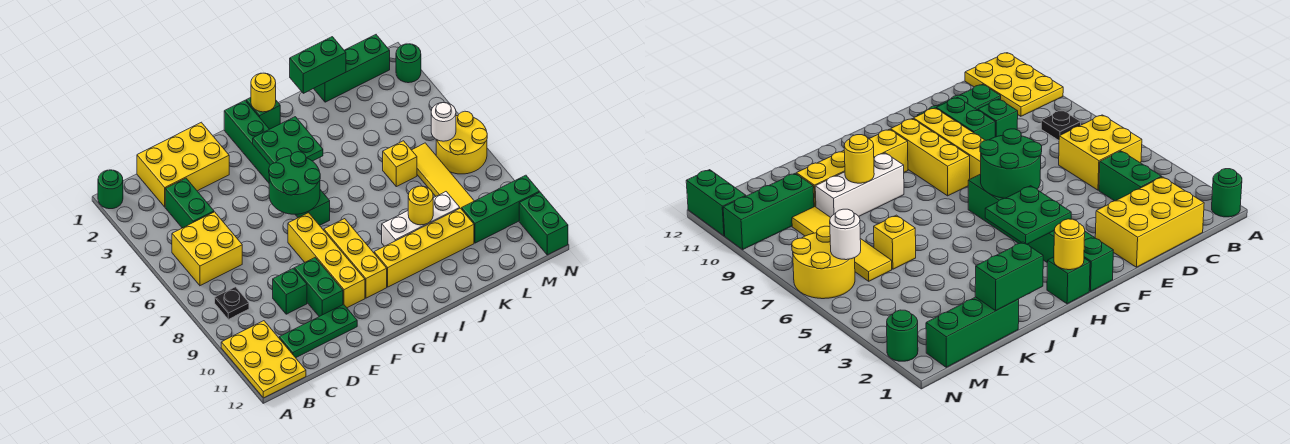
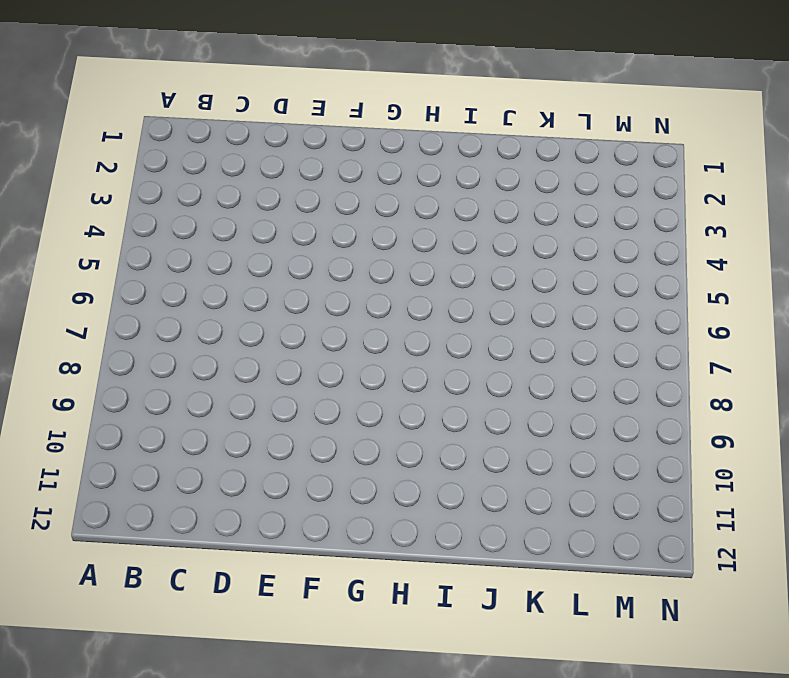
none -> green 1x1 round brick [98,170,123,209]
none -> yellow 2x3 plate [221,321,306,398]
none -> yellow 2x2 brick [172,212,242,286]

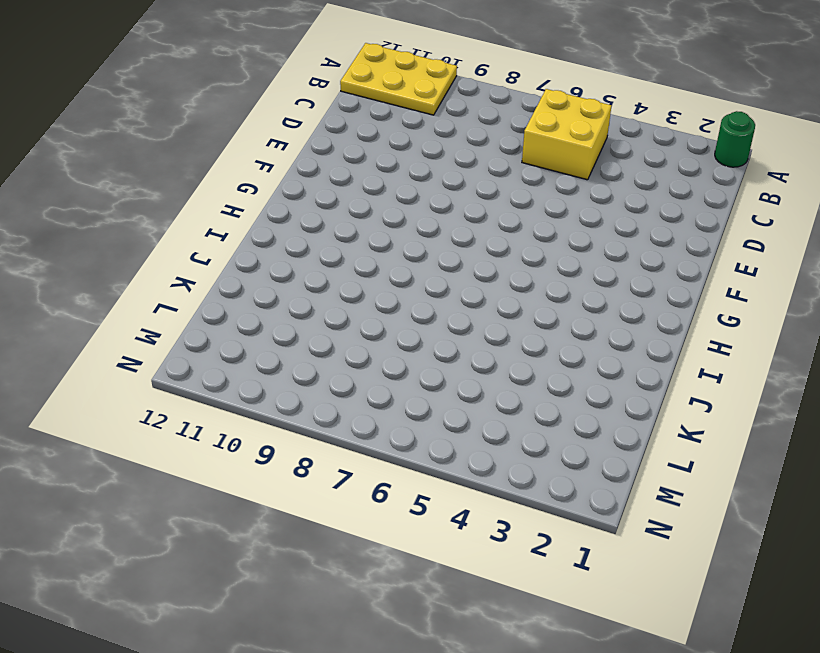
none -> black 1x1 plate [215,287,249,319]
none -> yellow 2x3 brick [137,122,229,207]
none -> green 1x2 brick [165,178,214,228]

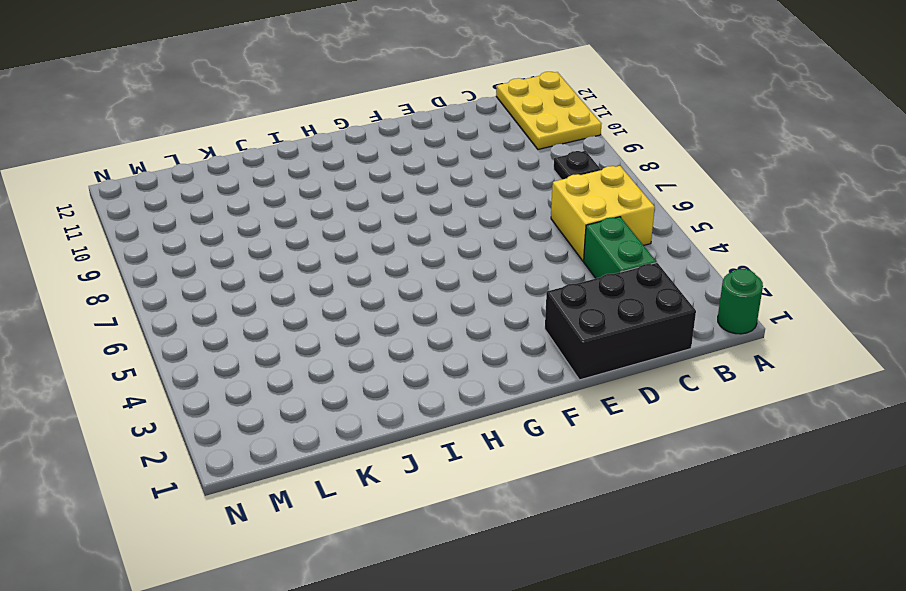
black 2x3 brick [545,263,696,380] -> yellow 2x3 brick [137,122,229,207]
none -> green 1x3 plate [279,304,357,358]
none -> green 1x1 brick [273,268,307,314]
none -> green 1x2 brick [294,258,343,316]

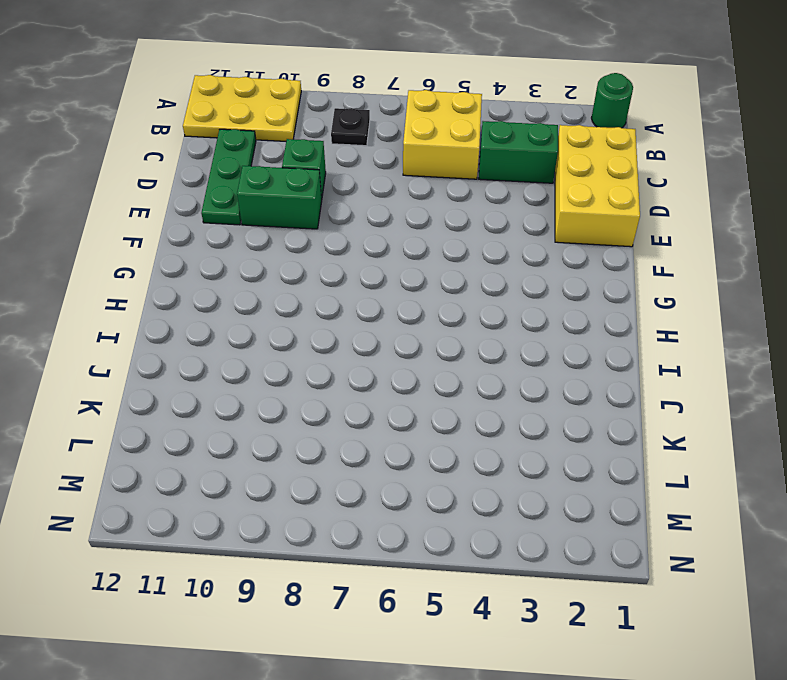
none -> yellow 1x4 brick [288,213,365,308]
none -> green 1x6 brick [224,101,330,225]
none -> yellow 1x3 brick [324,219,387,298]

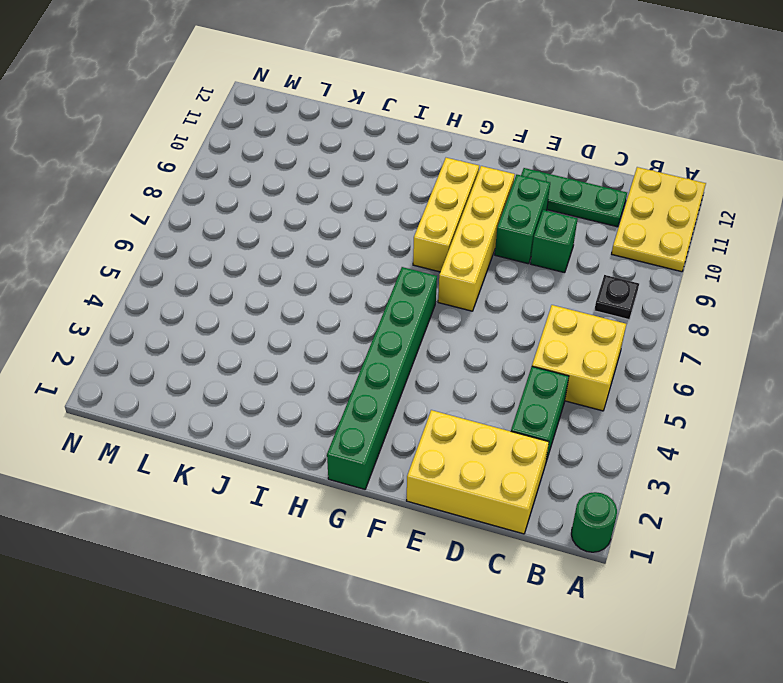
none -> green 1x1 brick [246,98,280,129]
none -> yellow 1x4 brick [374,208,474,287]
none -> white 1x3 brick [382,192,460,246]

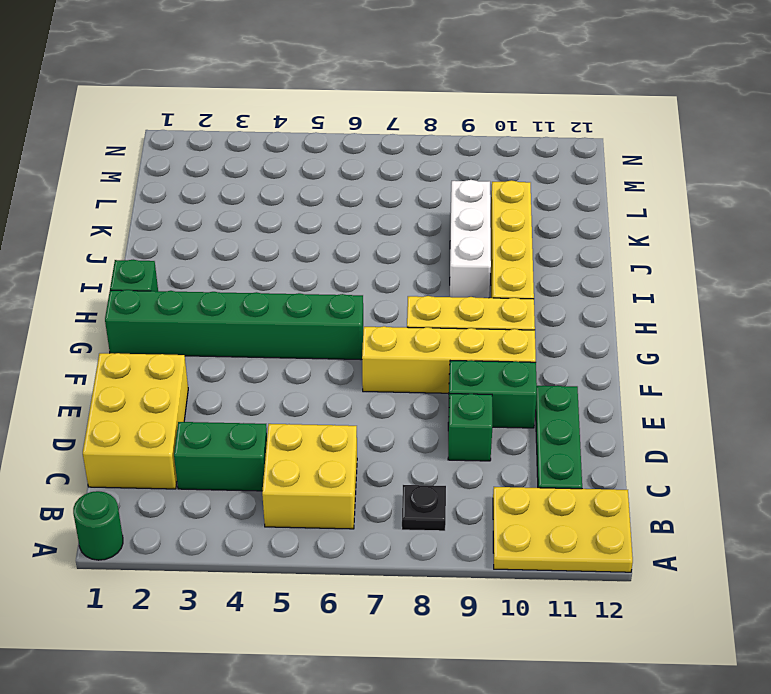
none -> green 1x3 brick [314,35,390,102]
none -> yellow 1x1 brick [383,141,417,187]
none -> yellow 1x4 tile [412,143,474,209]

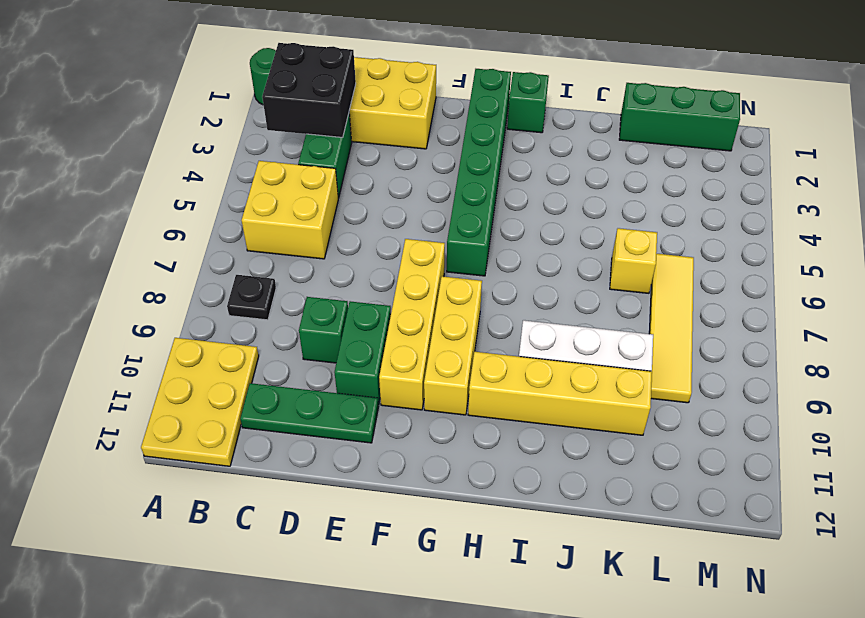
black 2x2 brick [262,43,356,137] -> none
none -> green 1x3 brick [462,175,540,243]
none -> yellow 2x2 round brick [436,111,487,174]
none -> green 1x1 round brick [396,44,421,83]

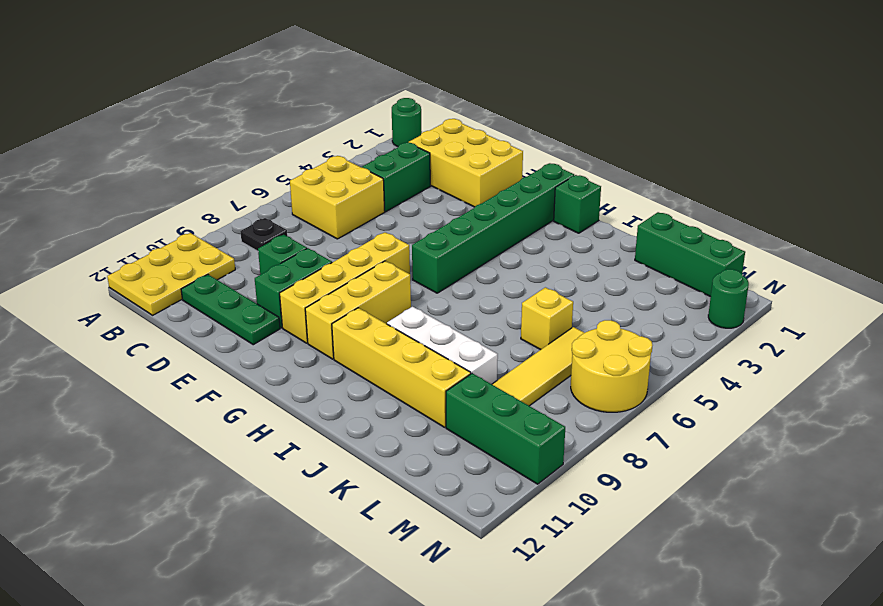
none -> green 1x2 brick [519,192,568,255]
none -> green 2x2 round brick [269,152,320,214]
none -> green 2x2 plate [253,117,323,165]

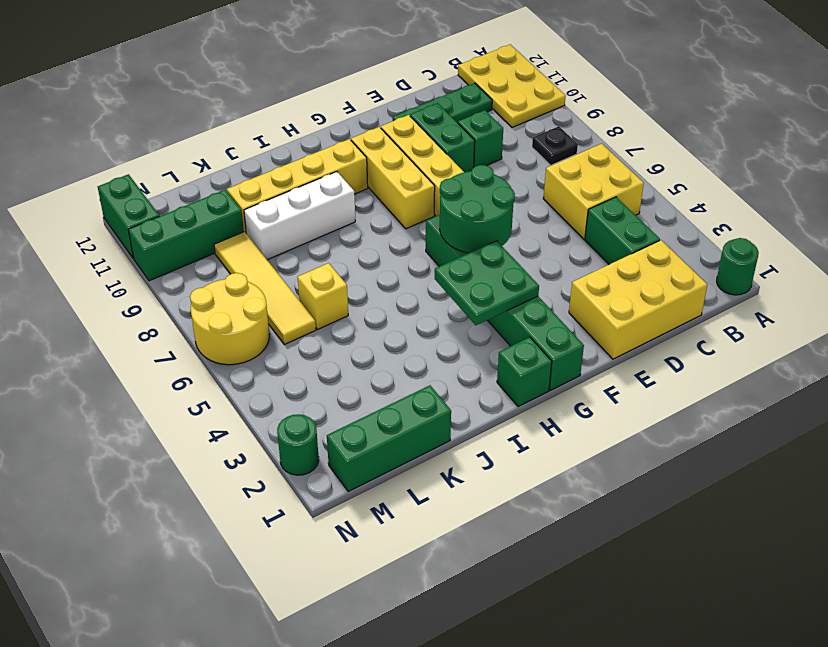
none -> yellow 1x1 round brick [251,73,276,112]
none -> green 1x2 brick [290,37,346,93]
none -> yellow 1x1 round brick [408,186,433,225]

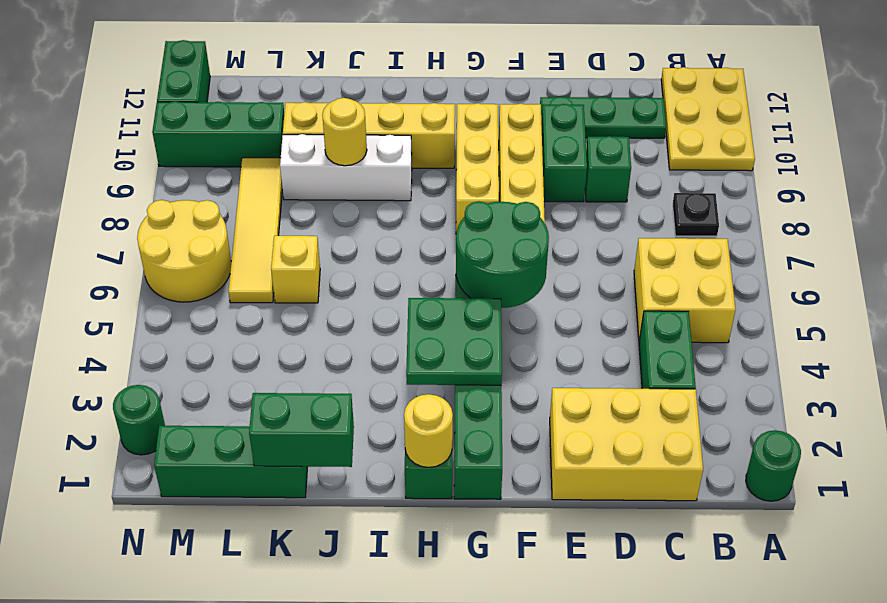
none -> white 1x1 round brick [431,103,456,141]

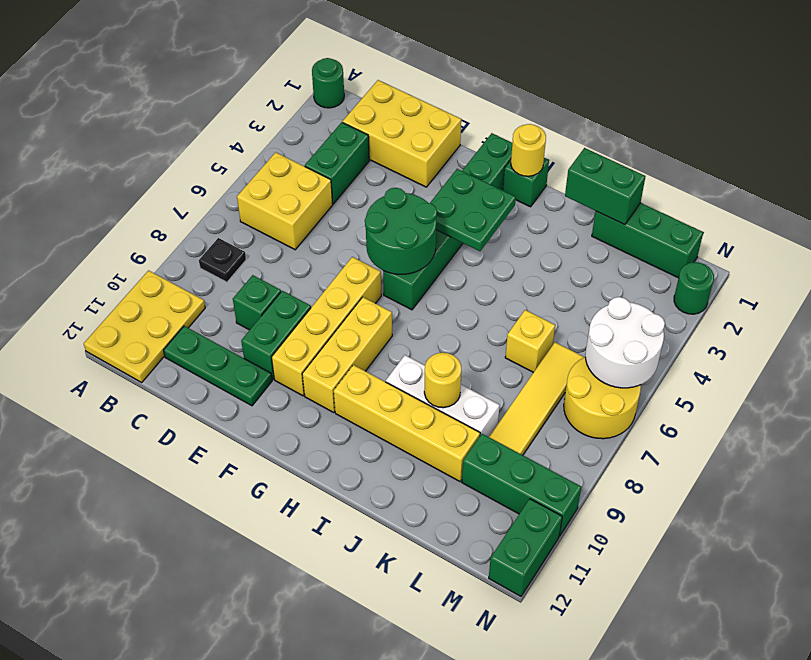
white 2x2 round brick [585,297,665,388] -> white 1x1 round brick [431,103,456,141]

